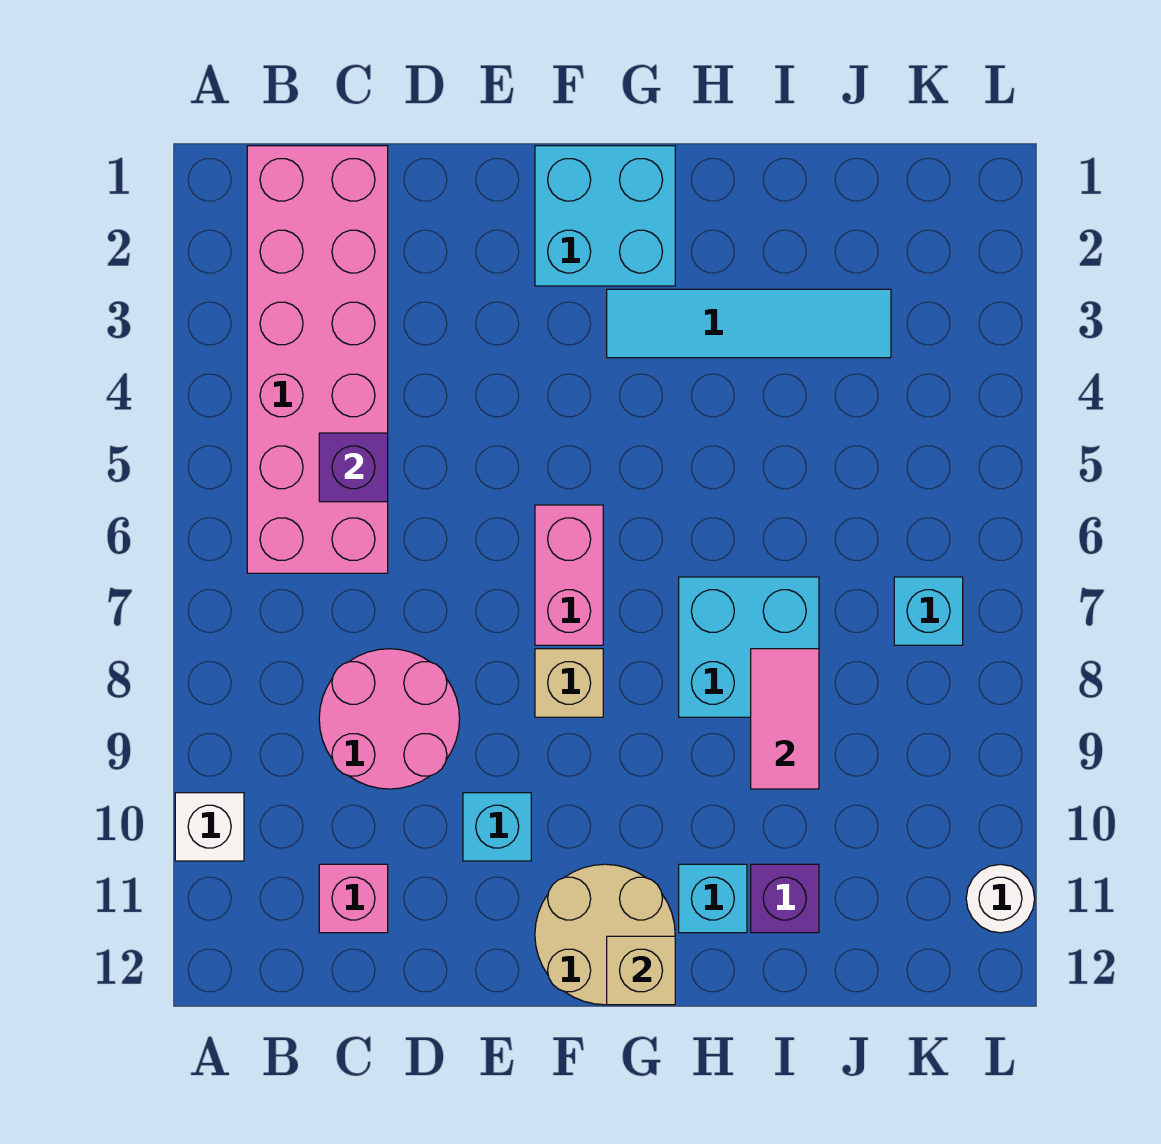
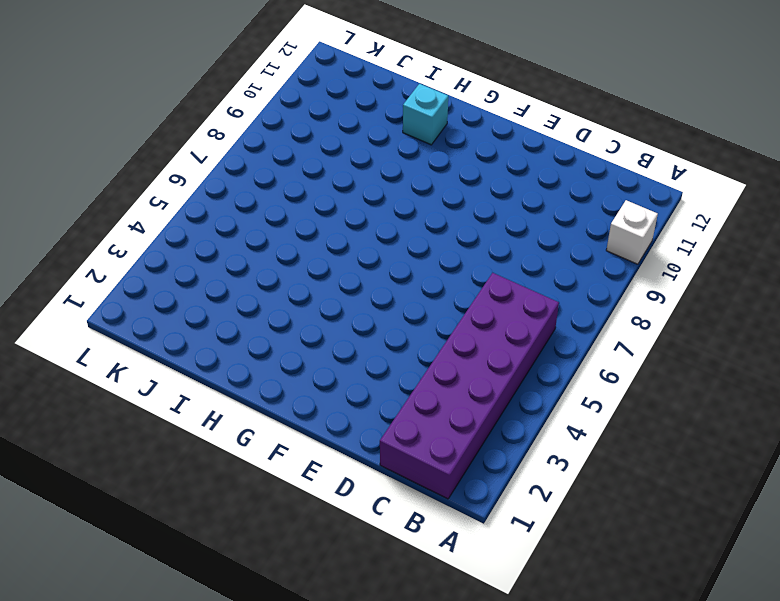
purple 2x6 brick [380,273,559,499] -> pink 2x6 brick [247,146,388,573]
none -> pink 2x2 round brick [319,649,460,789]
none -> pink 1x1 brick [319,864,388,933]
none -> cyan 1x1 brick [463,793,531,861]

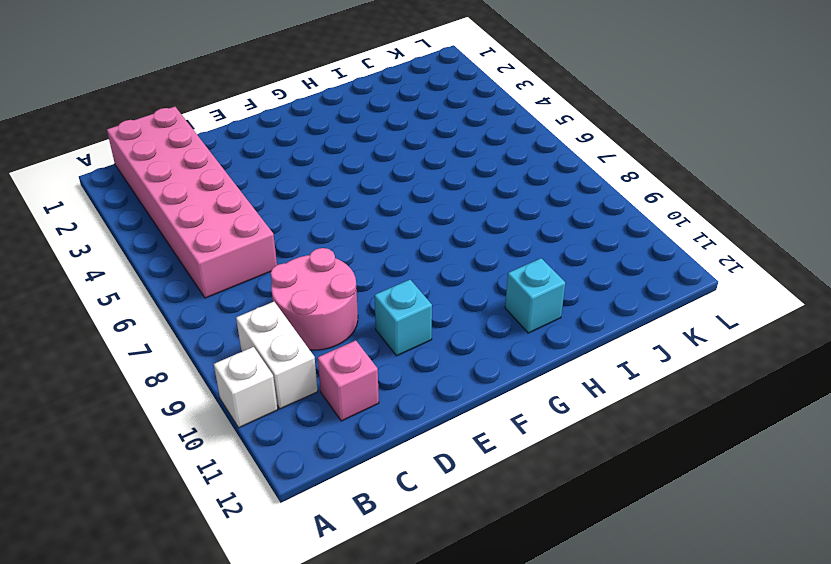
white 1x2 brick [236,302,318,409] -> none
none -> cyan 2x2 brick [535,146,675,286]
none -> pink 1x2 brick [535,505,603,645]
none -> tan 1x1 brick [535,649,603,717]

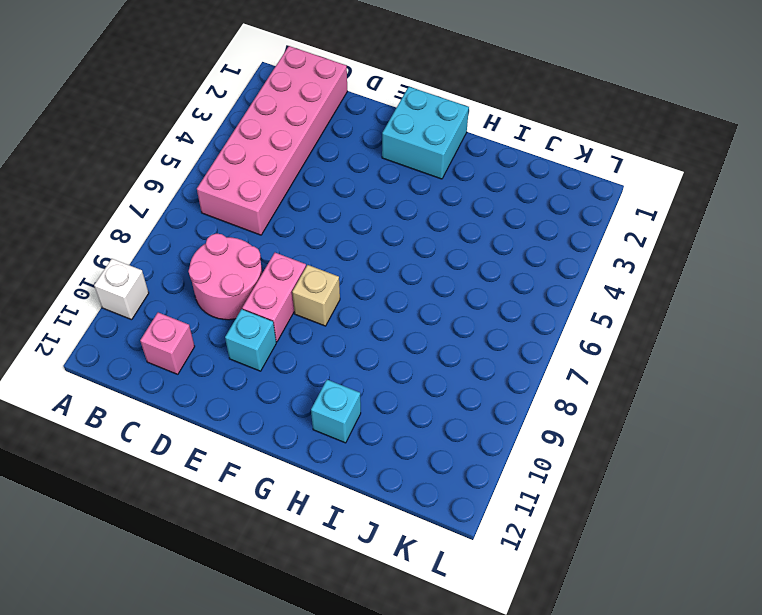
pink 1x2 brick [242,253,306,342] -> pink 1x2 brick moved to [535,505,603,645]
none -> tan 2x2 round brick [535,864,675,1005]
none -> cyan 1x4 tile [607,289,891,358]
none -> cyan 2x2 brick [679,577,819,717]

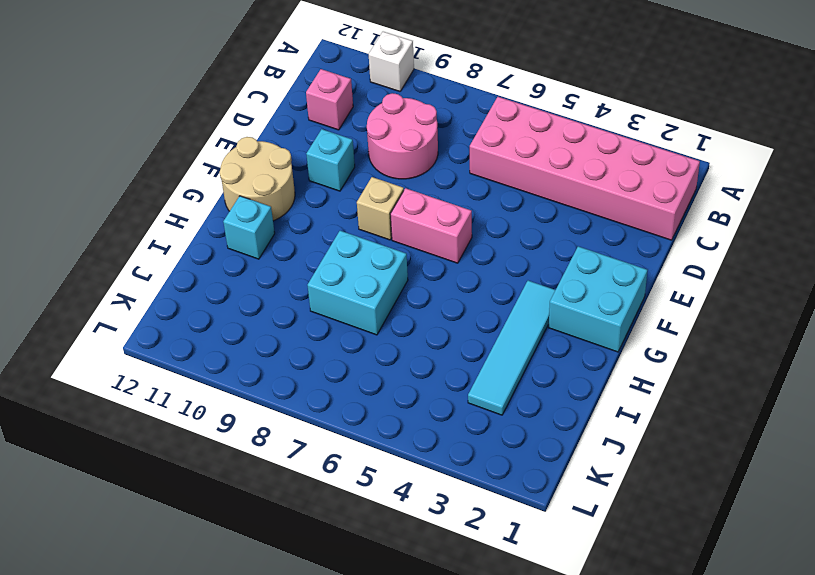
none -> purple 1x1 brick [751,864,819,933]
none -> cyan 1x1 brick [894,577,963,645]
none -> white 1x1 round brick [966,864,1035,933]

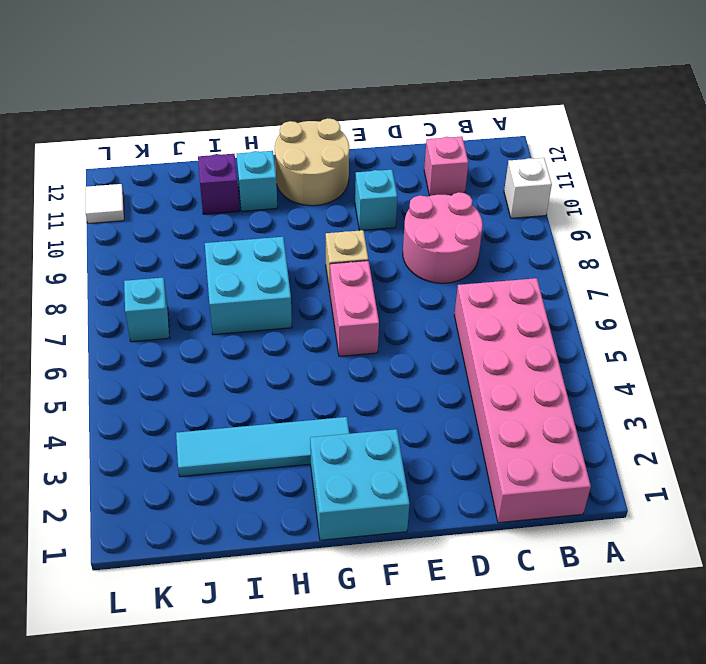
white 1x1 tile [85,184,124,223] -> white 1x1 round brick [966,864,1035,933]
none -> purple 1x1 brick [319,433,388,502]
none -> tan 1x1 brick [607,936,675,1005]
none -> pink 1x2 tile [751,649,819,789]

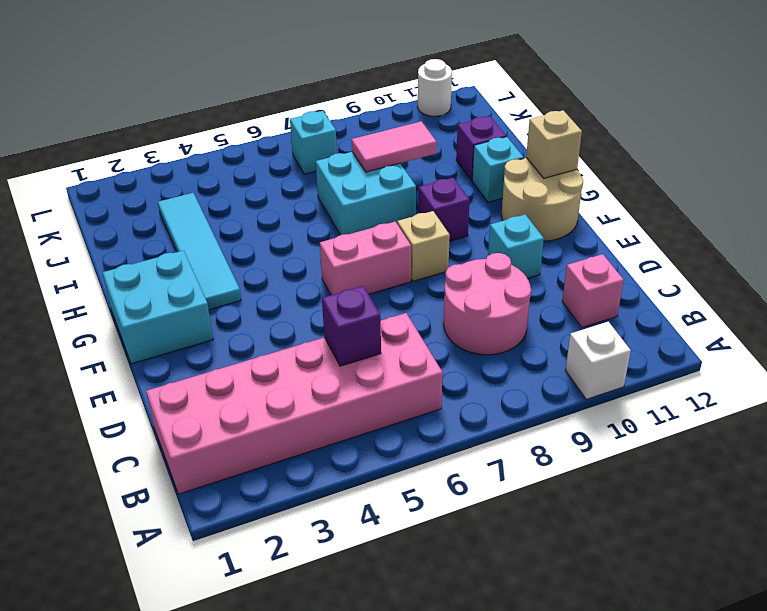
purple 1x1 brick [418,178,470,241] -> none

